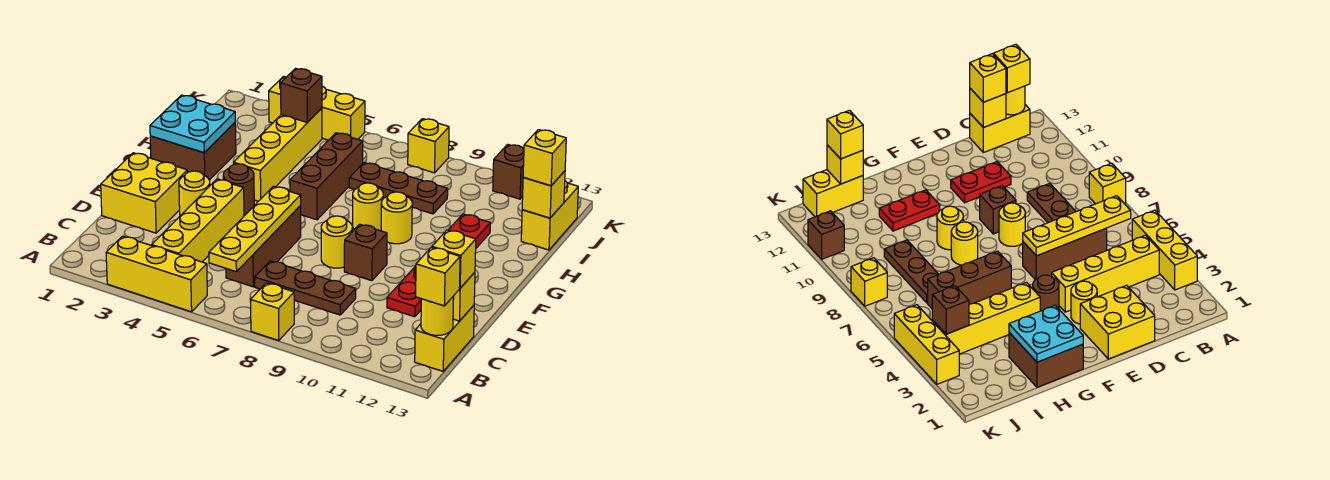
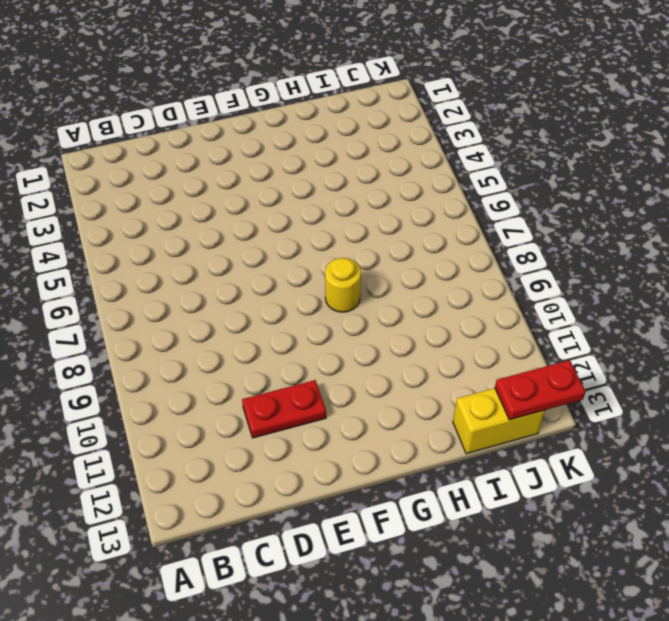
red 1x2 plate [495,360,586,420] -> red 1x2 plate moved to [449,214,490,248]
none -> yellow 1x3 brick [106,236,207,312]
none -> yellow 1x1 brick [251,283,294,340]
none -> yellow 1x4 brick [152,179,244,262]
none -> yellow 1x2 brick [415,305,474,371]

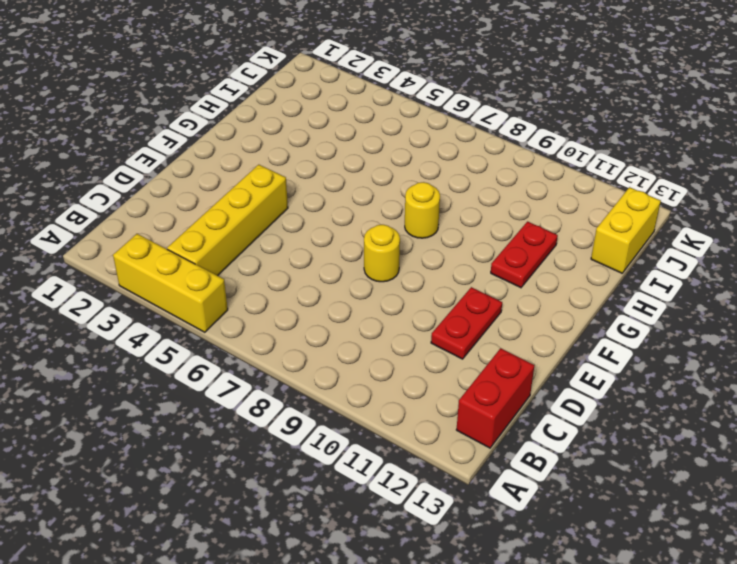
red 1x2 brick [456,348,534,448] -> yellow 1x2 brick [415,305,474,371]
none -> yellow 1x1 brick [251,283,294,340]
none -> brown 1x3 brick [226,206,301,287]
none -> brown 1x3 plate [255,261,356,315]
none -> yellow 2x2 brick [101,153,187,233]

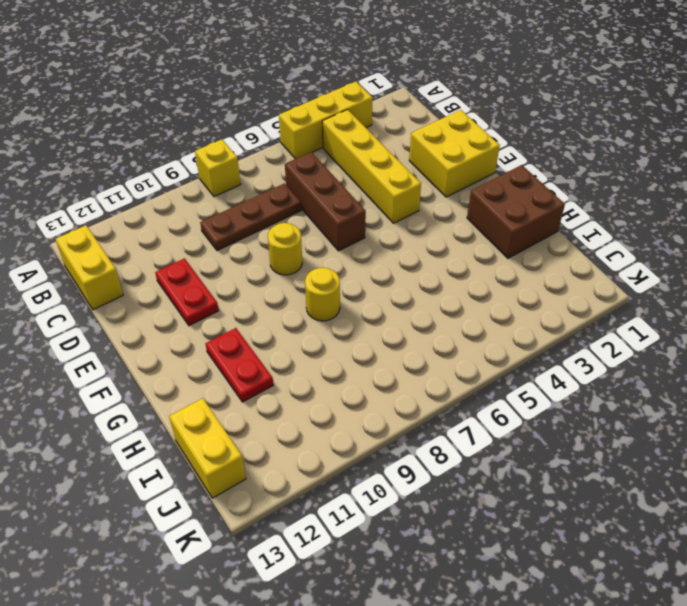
none -> yellow 1x1 round brick [179,171,210,216]
none -> brown 1x1 brick [344,224,387,281]
none -> brown 1x1 round brick [223,164,254,215]
none -> yellow 1x4 brick [234,108,322,201]

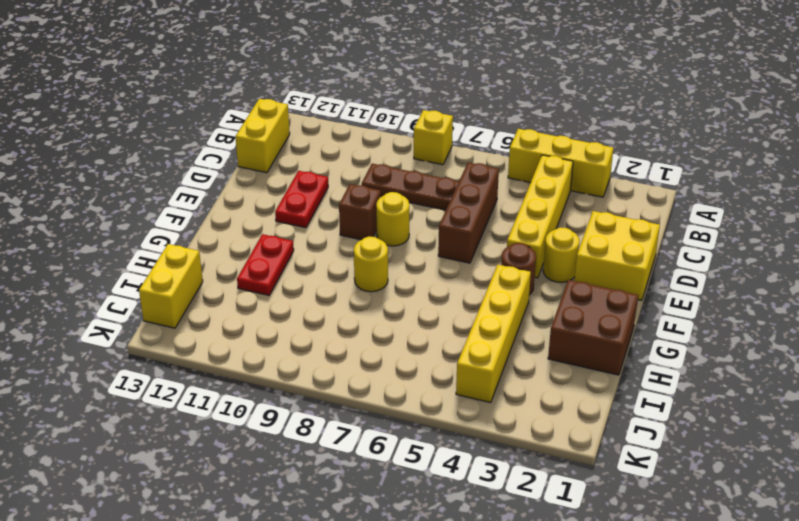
none -> brown 1x3 brick [290,133,363,220]
none -> yellow 1x1 round brick [381,192,412,244]
none -> brown 1x3 plate [349,163,448,214]
none -> yellow 1x3 brick [269,76,365,140]

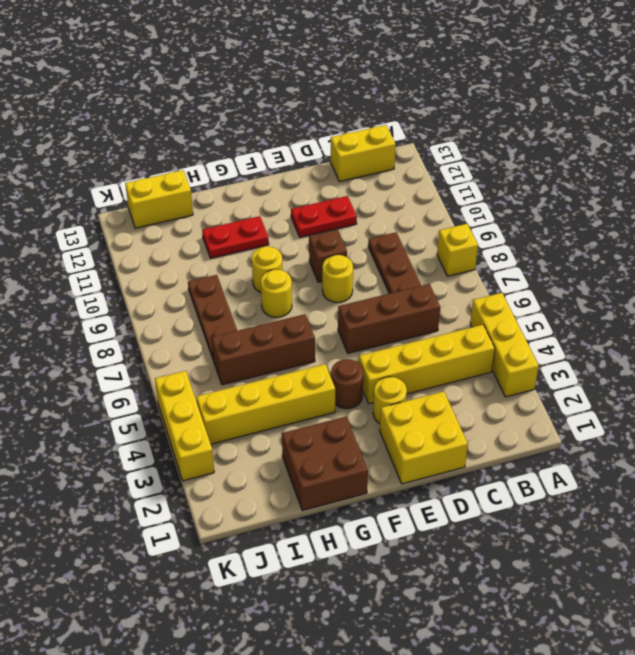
none -> yellow 1x1 brick [408,119,449,173]
none -> brown 1x1 brick [493,144,524,199]
none -> yellow 1x4 plate [209,186,301,272]
none -> yellow 1x1 round brick [421,296,454,335]

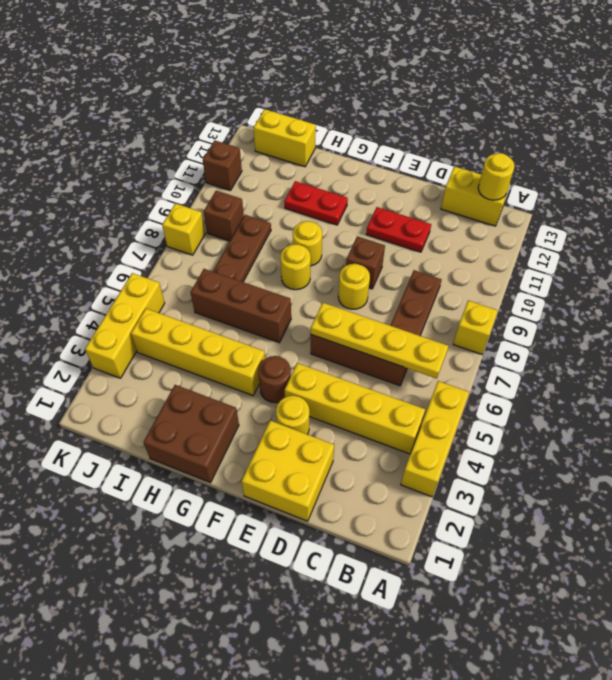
brown 1x1 brick [204,191,244,241] -> brown 1x1 brick moved to [281,68,322,122]
none -> yellow 1x1 brick [453,272,475,321]
none -> cyan 2x2 plate [150,95,235,153]
none -> yellow 1x1 brick [522,171,565,218]
none -> yellow 1x1 brick [416,247,460,306]

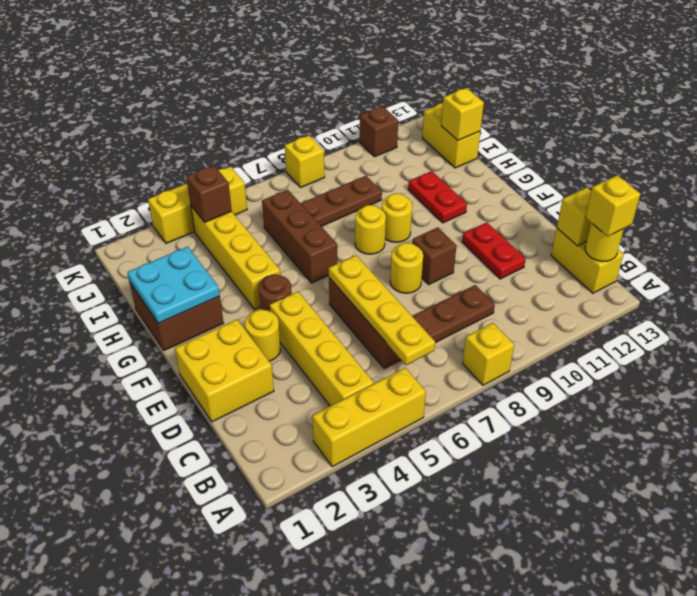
none -> yellow 1x1 brick [432,230,476,288]
none -> yellow 1x1 brick [523,130,566,186]

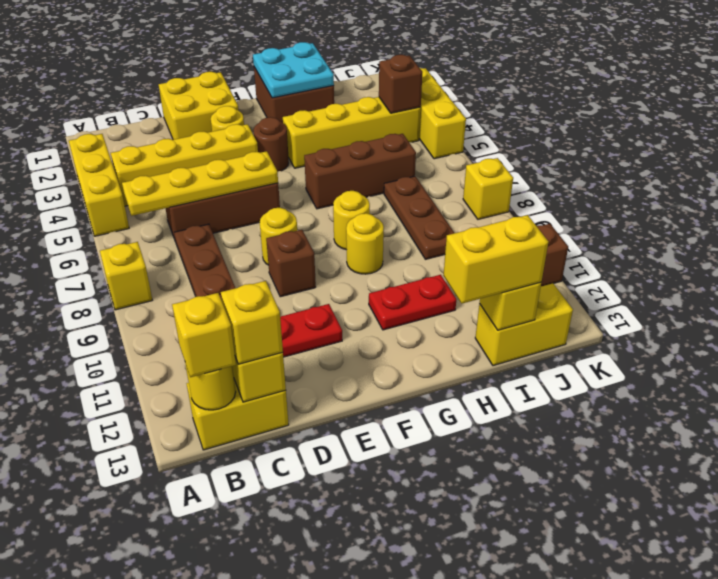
yellow 1x2 brick [443,215,548,304] -> yellow 1x1 brick [523,130,566,186]

